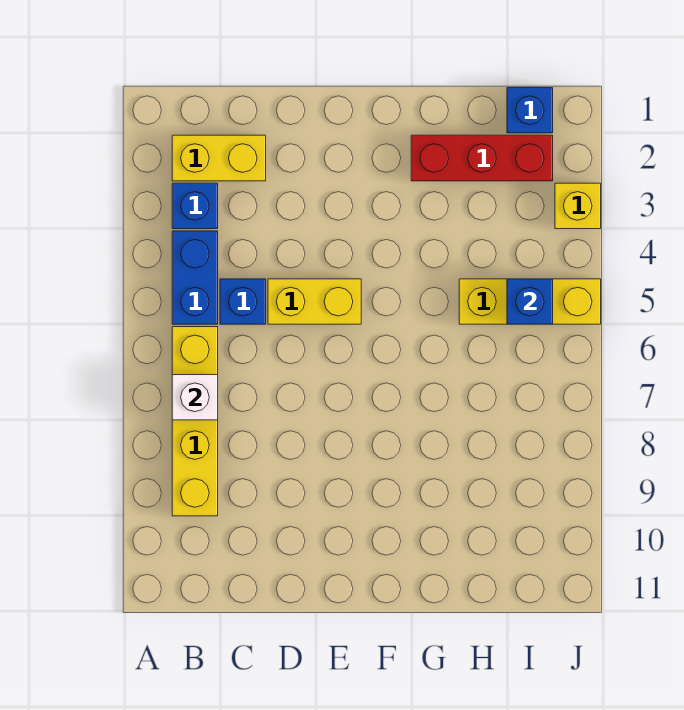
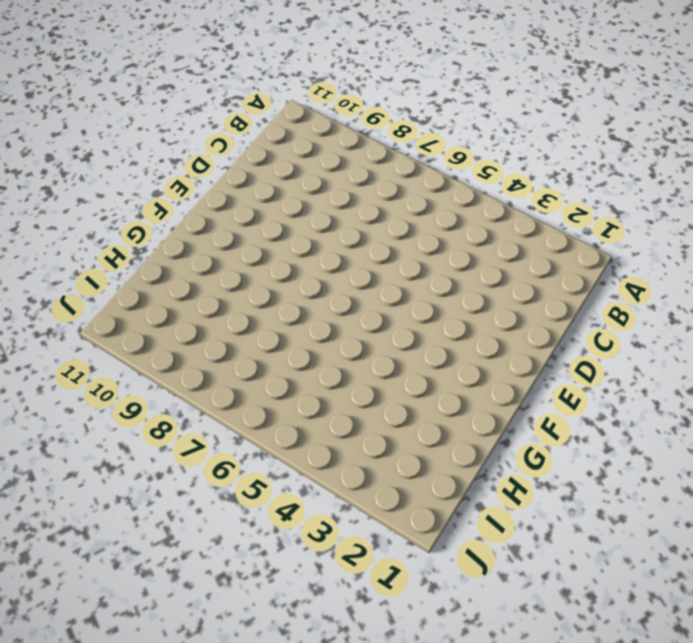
none -> yellow 1x2 brick [172,135,266,181]
none -> blue 1x1 brick [172,183,218,229]
none -> blue 1x2 brick [172,231,218,324]

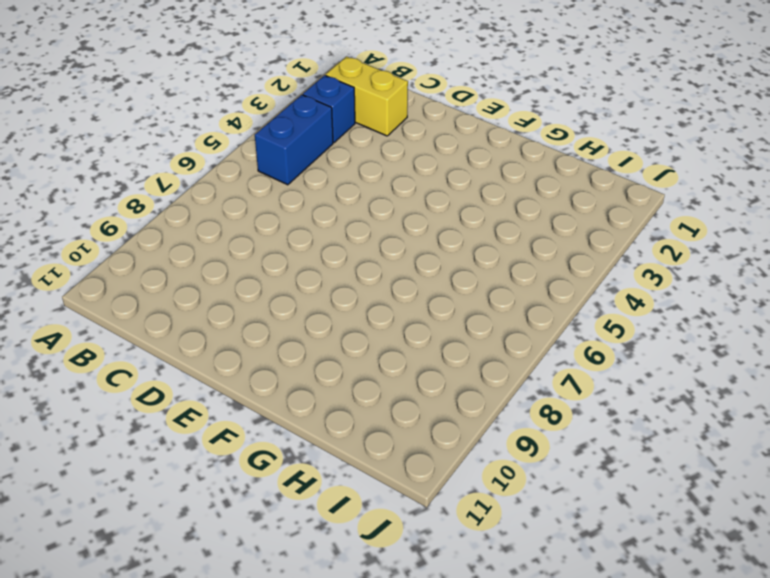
none -> yellow 1x4 brick [172,327,218,516]
none -> blue 1x1 brick [220,279,266,324]
none -> yellow 1x2 brick [268,279,361,324]

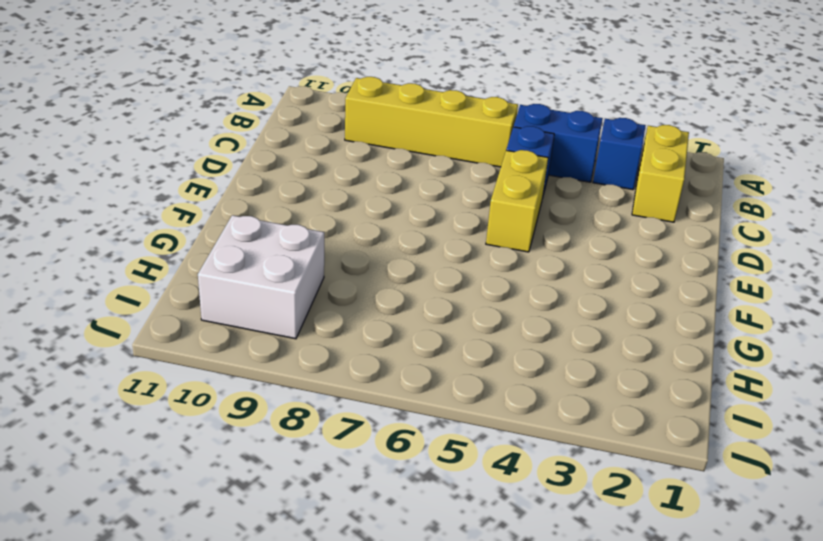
white 2x2 brick [198,215,324,339] -> none
none -> red 1x3 brick [411,135,553,181]
none -> yellow 1x3 brick [459,279,601,324]
none -> blue 1x1 brick [507,88,553,133]

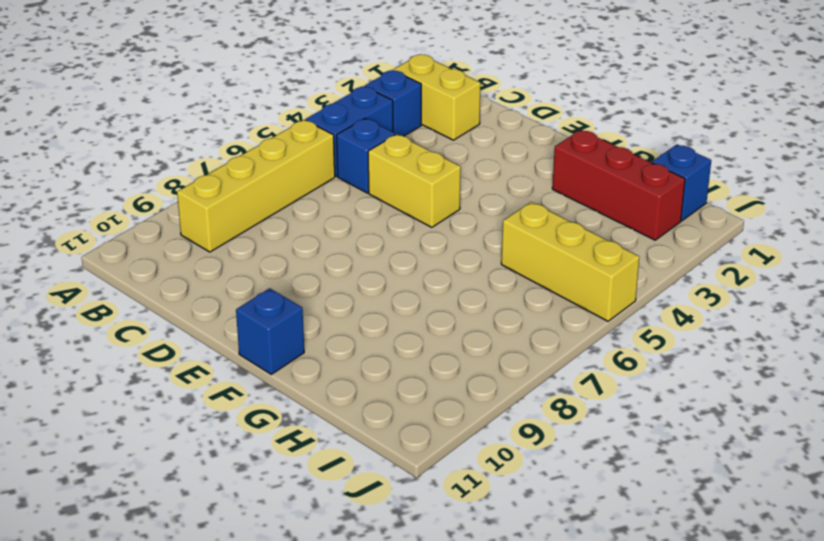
blue 1x1 brick [236,288,304,374] -> blue 1x1 brick moved to [507,279,553,324]
none -> yellow 1x1 brick [555,183,601,229]
none -> white 1x1 brick [172,375,218,420]

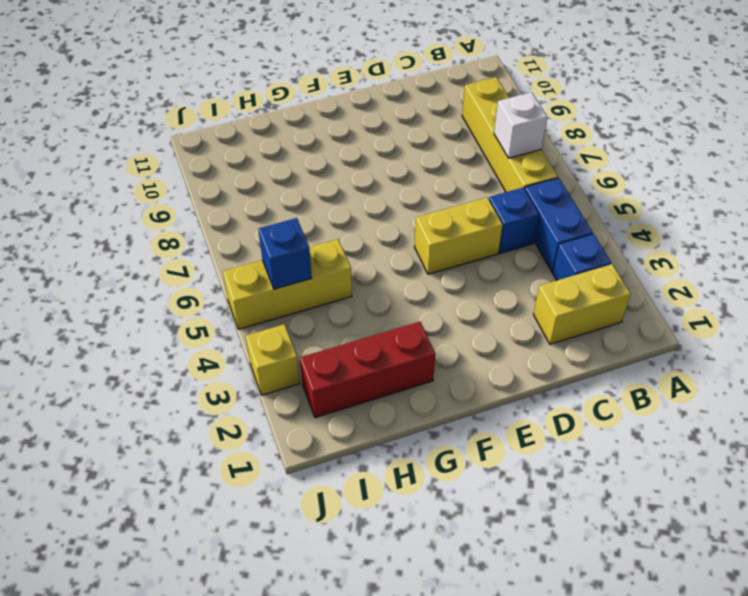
none -> blue 1x1 brick [507,88,553,133]

